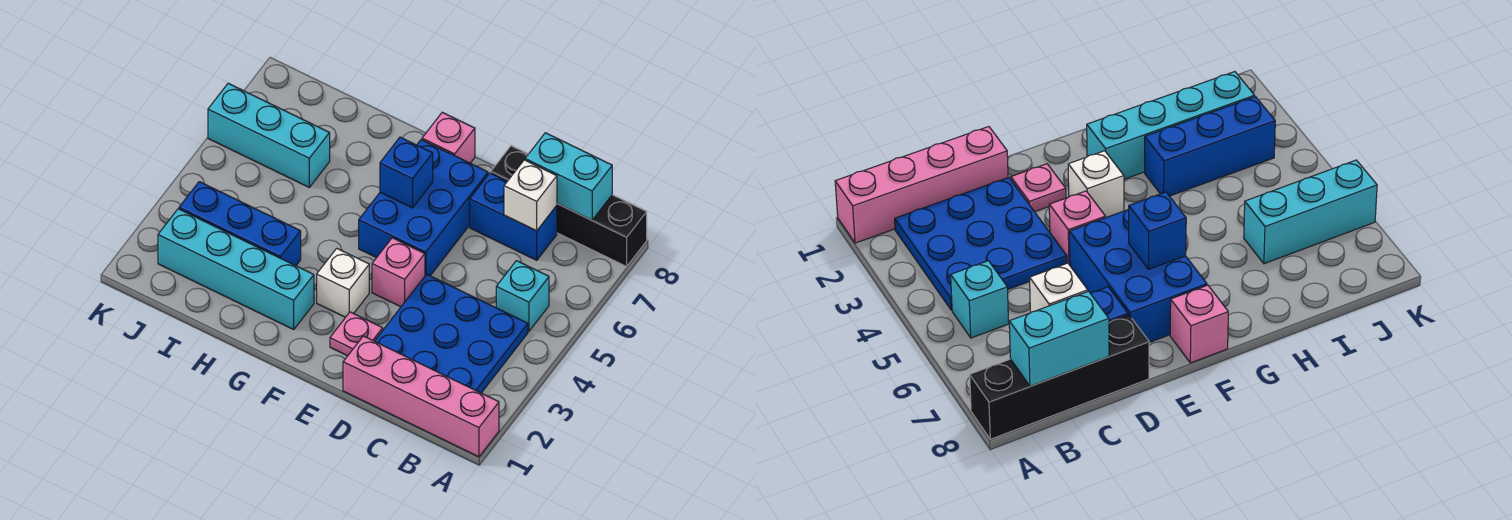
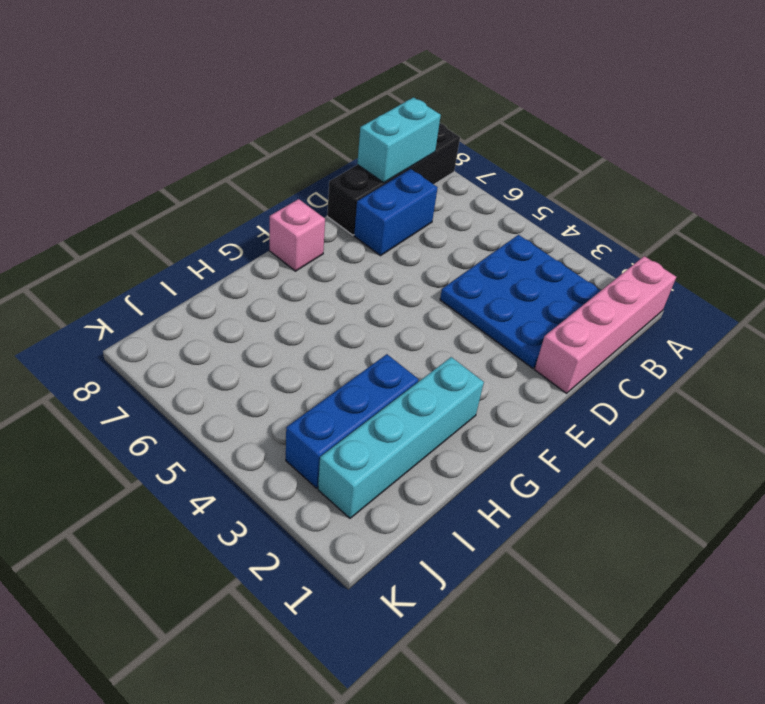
none -> cyan 1x1 brick [496,261,549,331]
none -> pink 1x1 plate [330,312,383,356]
none -> pink 1x1 brick [372,238,425,307]

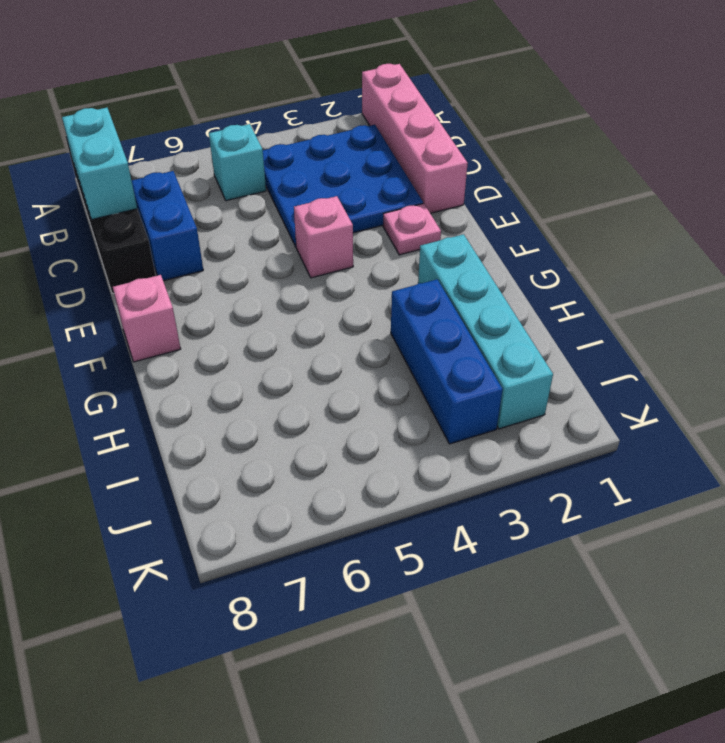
none -> blue 2x3 brick [359,140,488,276]
none -> white 1x1 brick [317,248,369,317]
none -> cyan 1x3 brick [208,83,330,187]

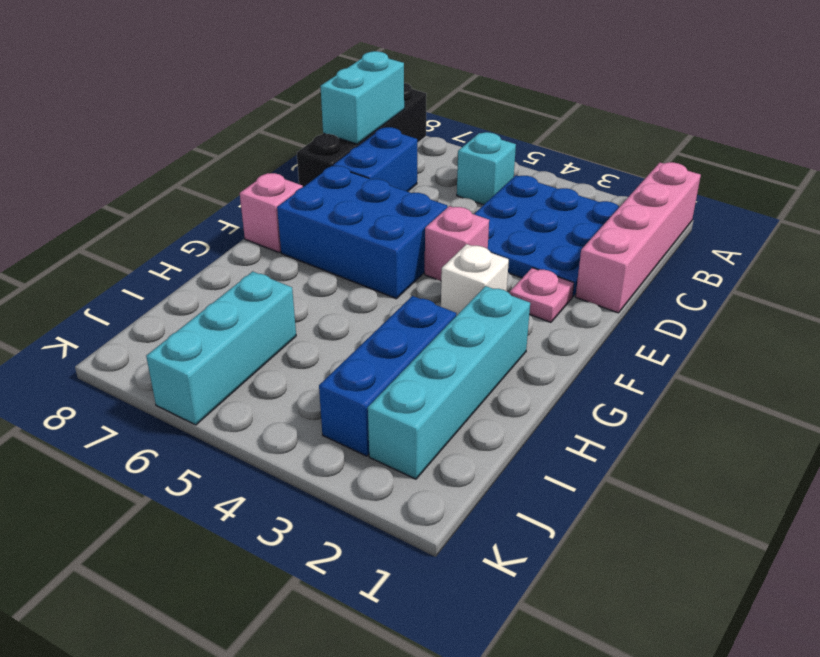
none -> white 1x1 brick [504,160,557,231]
none -> blue 1x1 brick [380,137,433,208]

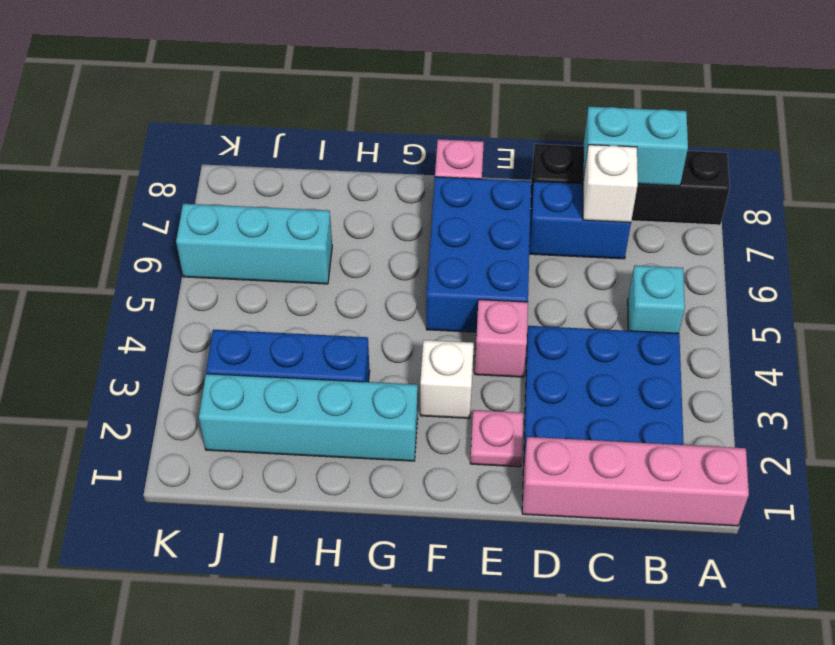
none -> blue 1x1 brick [380,137,433,208]

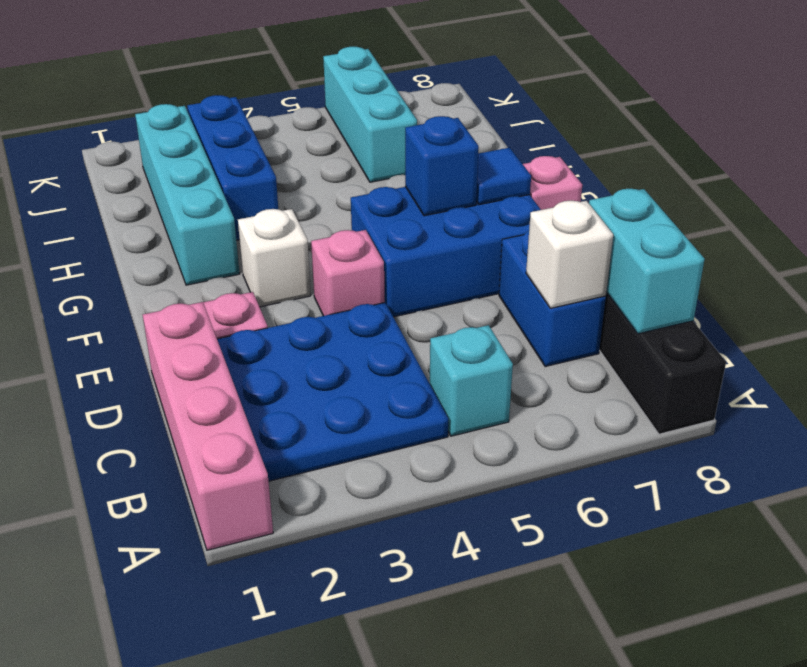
blue 1x1 tile [476,148,531,205] -> none

